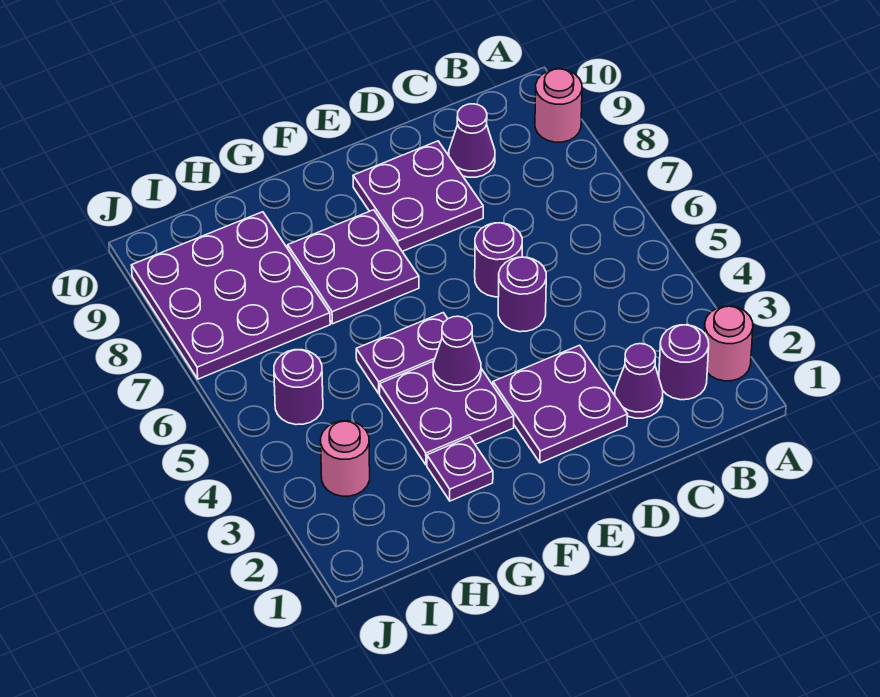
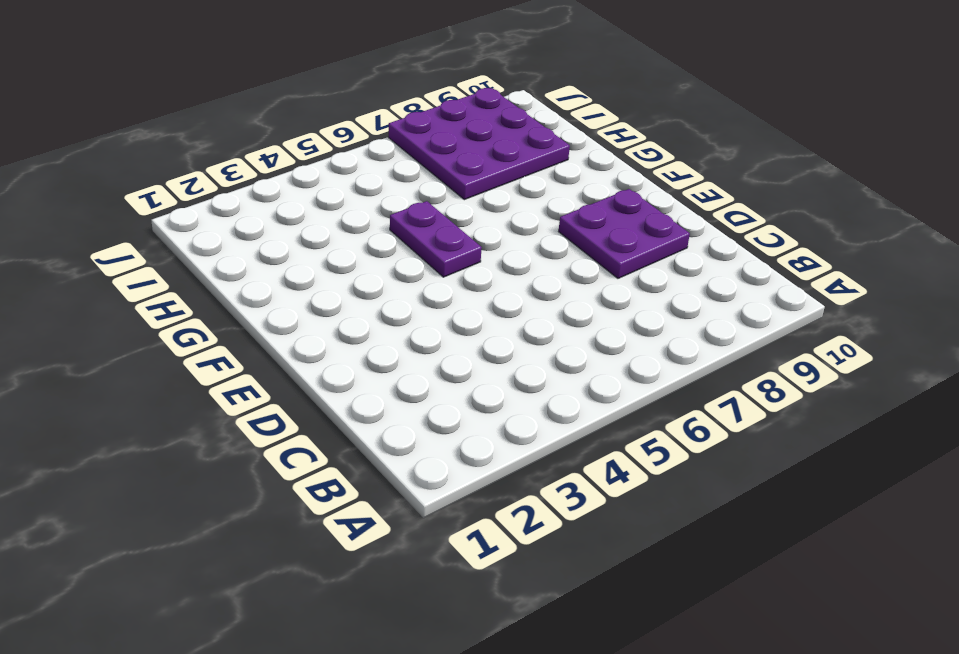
none -> pink 1x1 round brick [704,306,753,381]
none -> pink 1x1 round brick [535,69,582,142]
none -> purple 1x1 round brick [659,325,709,400]

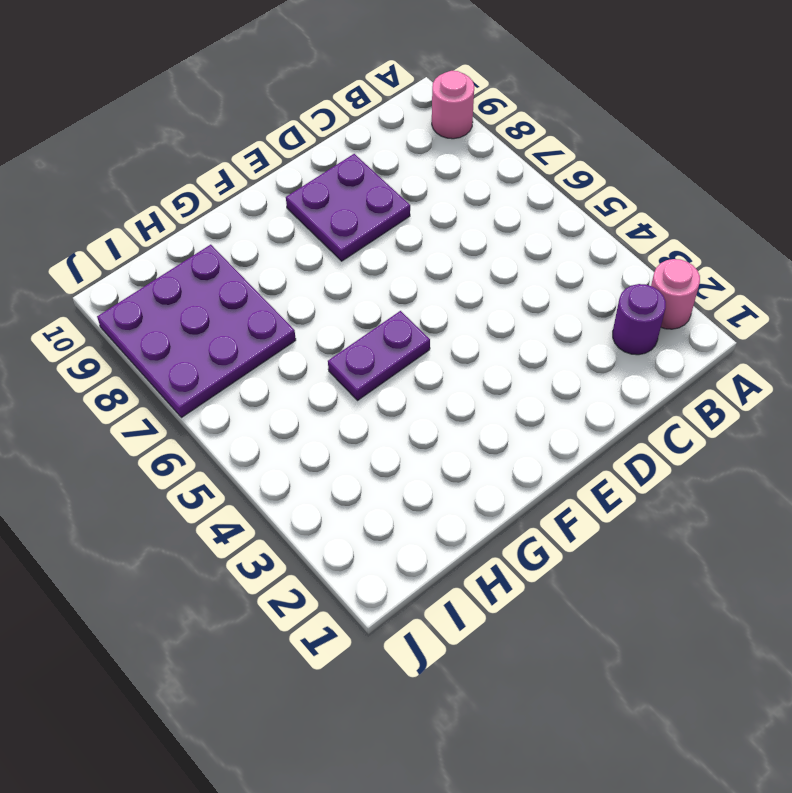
none -> purple 1x1 cone [615,344,663,418]
none -> purple 1x1 cone [449,104,495,177]
none -> purple 2x2 plate [493,345,628,463]

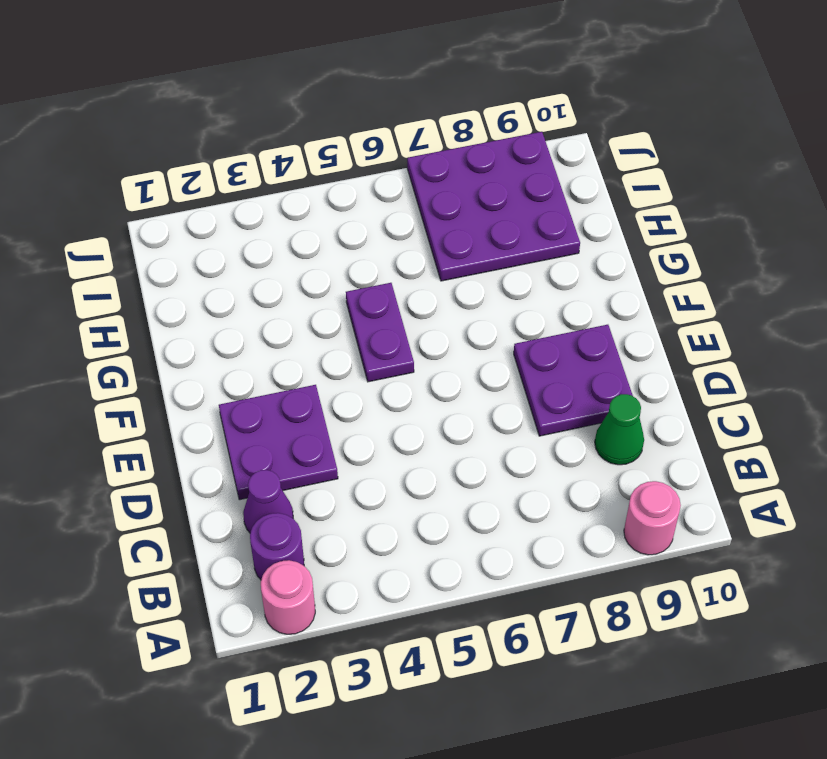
green 1x1 cone [595,394,644,465] -> purple 1x1 cone [449,104,495,177]
none -> purple 1x1 round brick [498,257,546,332]
none -> purple 1x1 round brick [475,223,522,297]
none -> purple 2x2 plate [380,361,514,465]

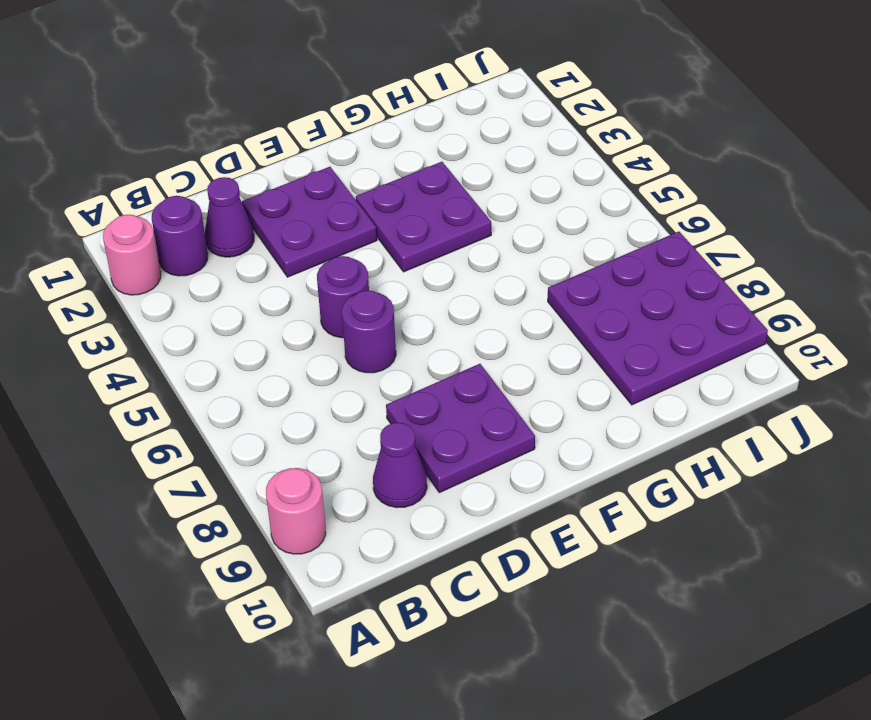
none -> purple 1x2 plate [356,313,448,394]
none -> purple 2x2 plate [288,210,419,324]
none -> purple 1x1 plate [427,437,493,501]

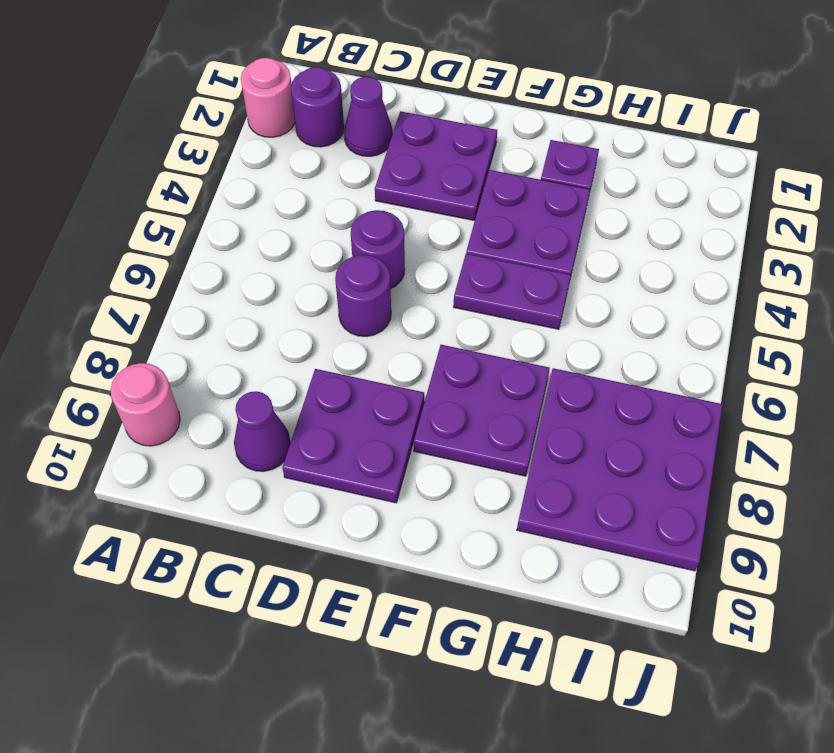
none -> pink 1x1 round brick [321,421,370,496]
none -> purple 1x1 round brick [274,350,323,425]
none -> purple 1x1 cone [433,316,481,391]

